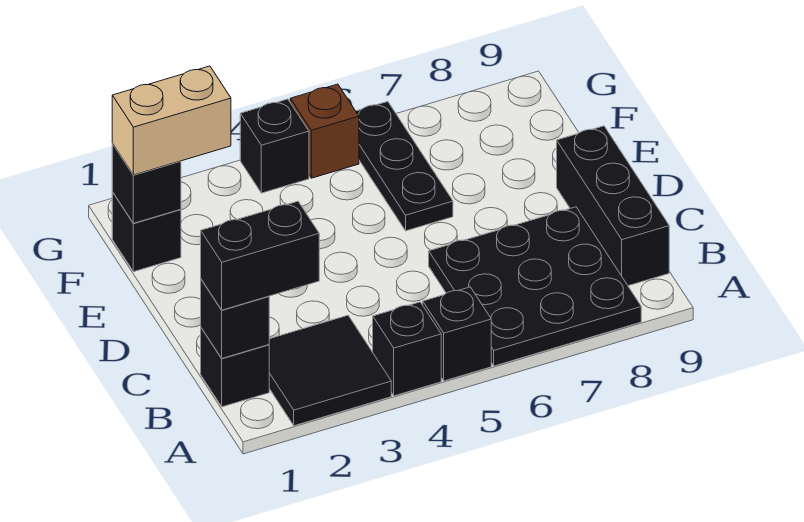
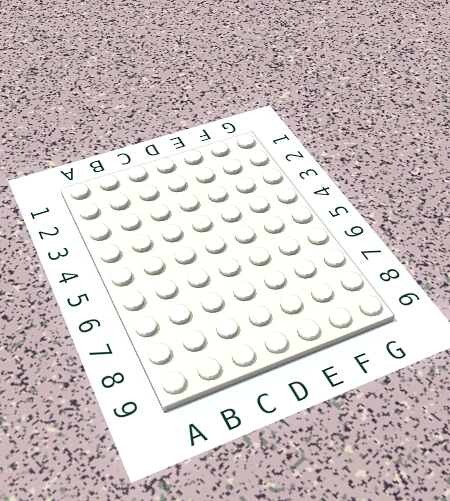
none -> black 2x2 tile [269,315,391,426]
none -> black 1x1 brick [373,302,441,396]
none -> black 1x1 brick [423,287,491,381]

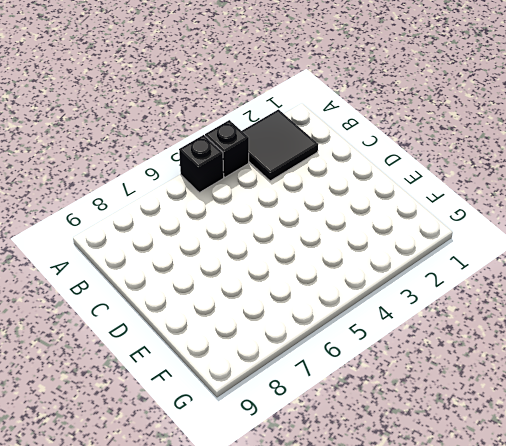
none -> black 3x3 plate [429,207,641,366]
none -> black 1x1 brick [201,328,269,407]
none -> black 1x3 brick [557,126,669,286]

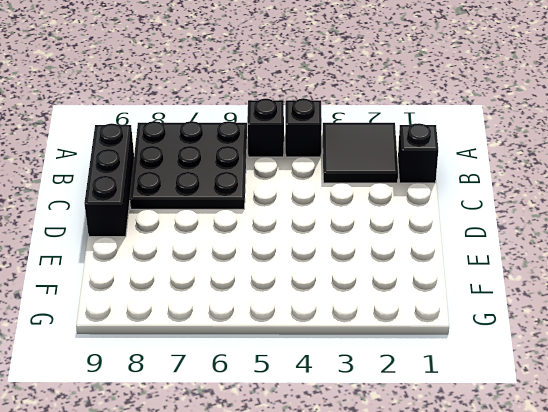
none -> black 1x3 plate [356,102,453,231]
none -> black 1x1 brick [112,192,181,272]
none -> black 1x1 brick [240,99,309,193]

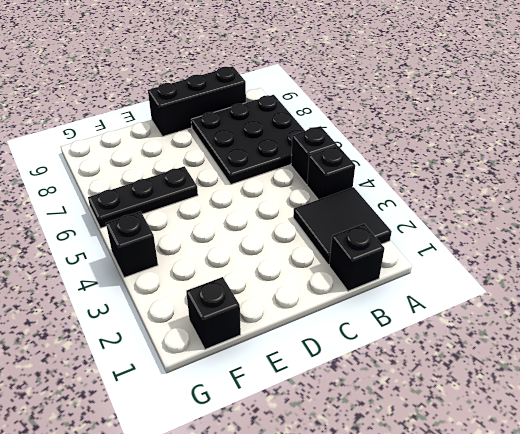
none -> brown 1x1 brick [290,84,359,178]
none -> black 1x1 brick [201,280,269,358]
none -> black 1x1 brick [112,144,181,223]

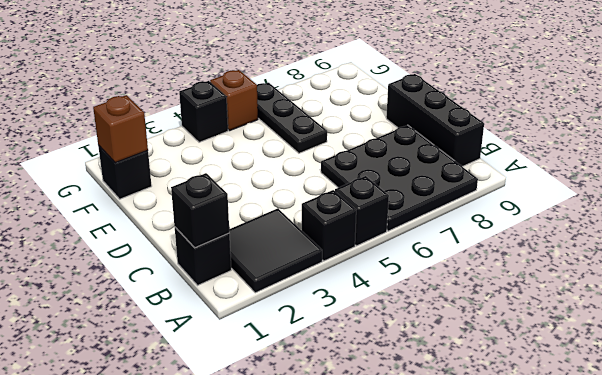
brown 1x1 brick [93,95,148,163] -> black 1x1 brick [112,144,181,223]
none -> black 1x2 brick [201,201,319,310]
none -> tan 1x2 brick [112,66,231,175]

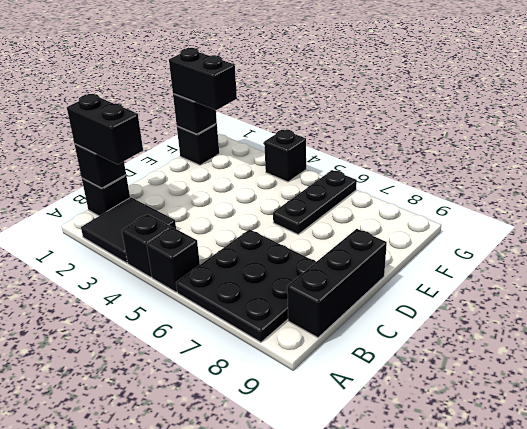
black 1x2 brick [169,48,237,110] -> tan 1x2 brick [112,66,231,175]
none -> brown 1x1 brick [290,84,359,178]

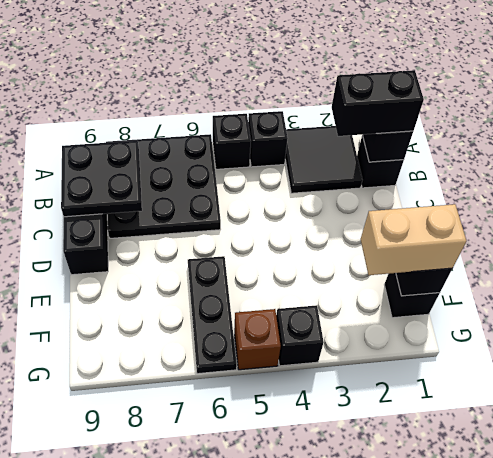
black 2x2 plate [61,141,142,217] -> none

